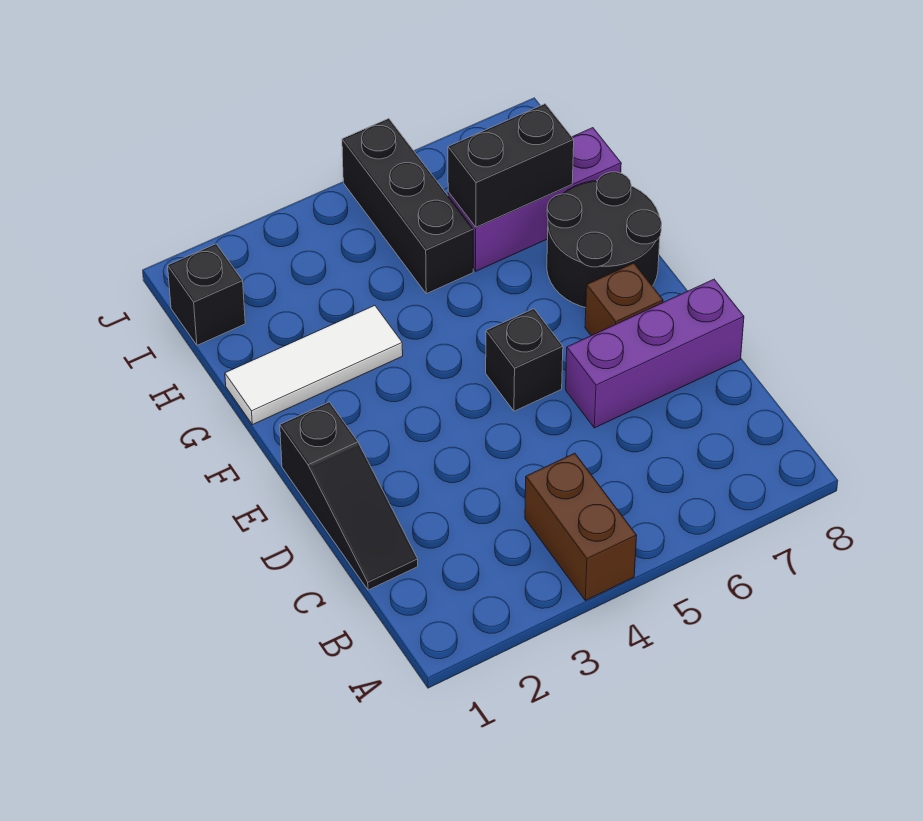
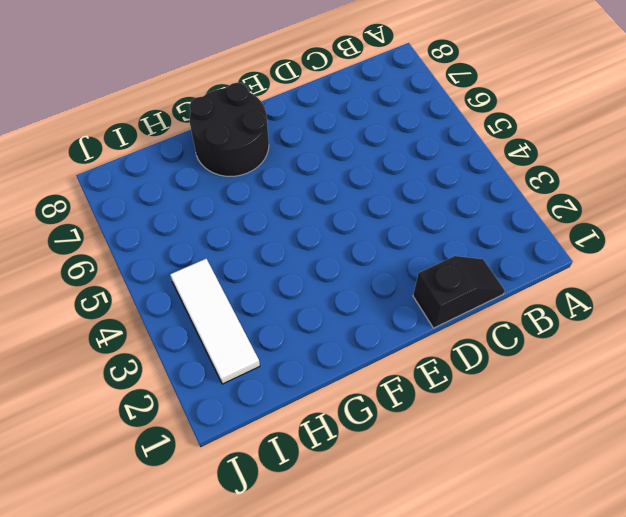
black 1x2 slope [413,256,505,328] -> black 1x3 slope [280,402,418,590]
white 1x3 tile [170,259,260,384] -> white 1x3 tile moved to [225,305,403,425]
none -> brown 1x2 brick [525,453,637,601]
none -> purple 1x3 brick [566,279,744,428]

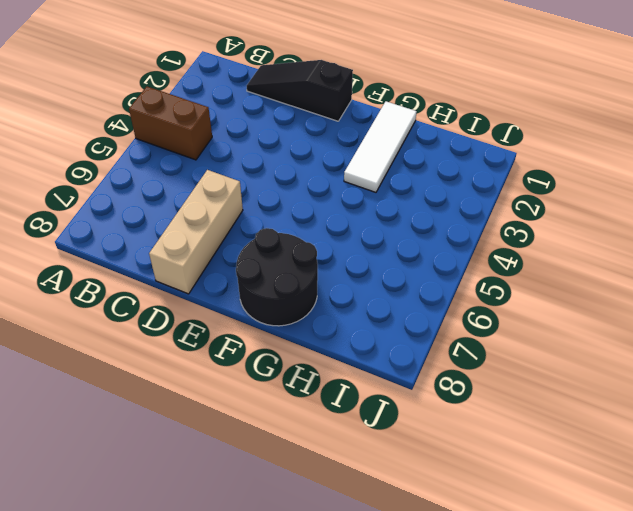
tan 1x3 brick [149,170,243,294] -> purple 1x3 brick [566,279,744,428]
none -> black 1x1 brick [486,309,563,411]
none -> brown 1x1 brick [585,263,663,336]

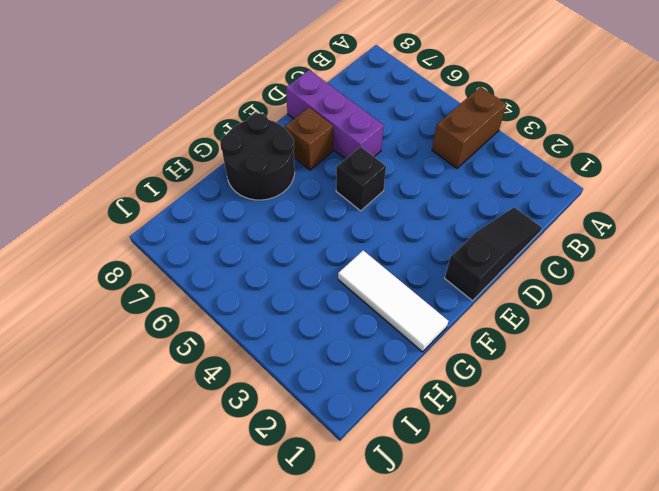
none -> black 1x3 brick [342,118,473,294]
none -> purple 1x3 brick [448,128,621,271]

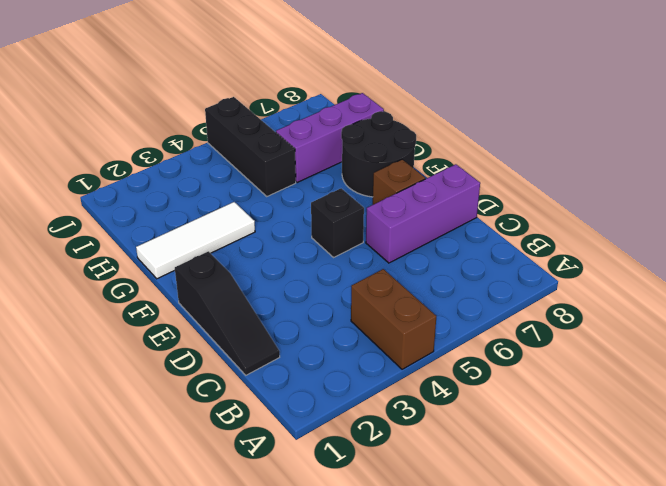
none -> black 1x1 brick [168,244,245,345]
none -> black 1x2 brick [448,104,574,227]

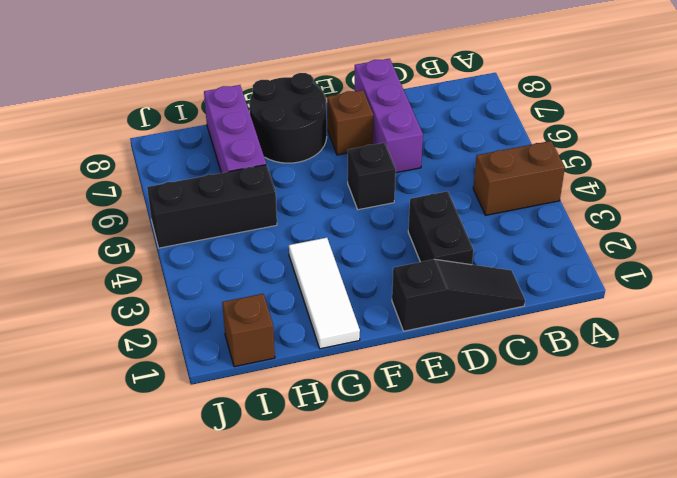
black 1x2 brick [408,191,474,265] -> black 1x2 brick moved to [448,104,574,227]
brown 1x1 brick [222,294,275,367] -> black 1x1 brick [168,244,245,345]

